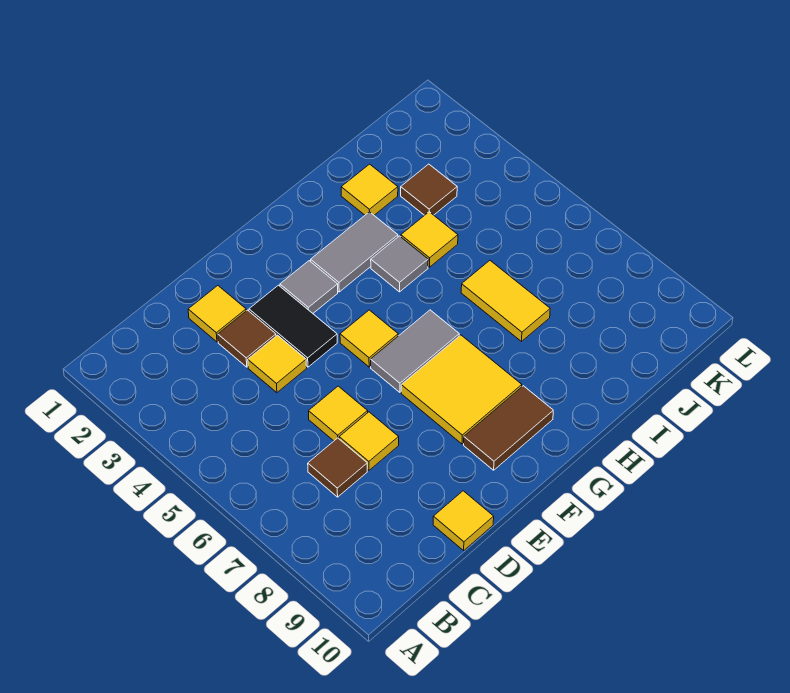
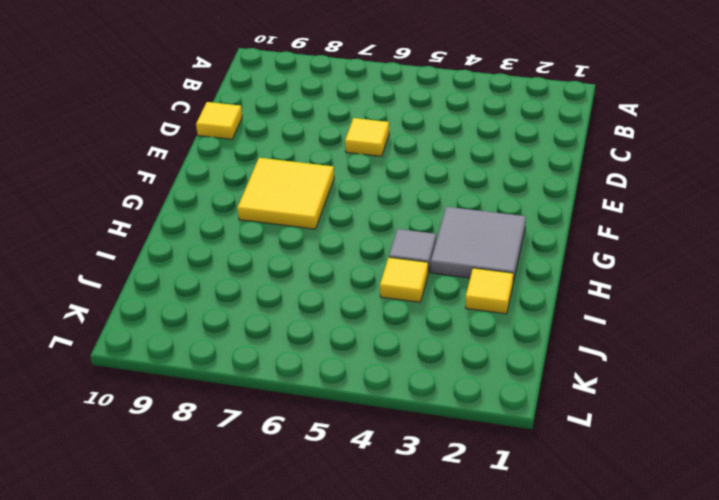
grey 2x2 tile [431,207,526,282] -> grey 1x2 tile [311,212,398,292]
none -> brown 1x1 tile [308,438,367,497]
none -> yellow 1x1 tile [188,286,246,342]
none -> brown 1x1 tile [218,310,276,367]

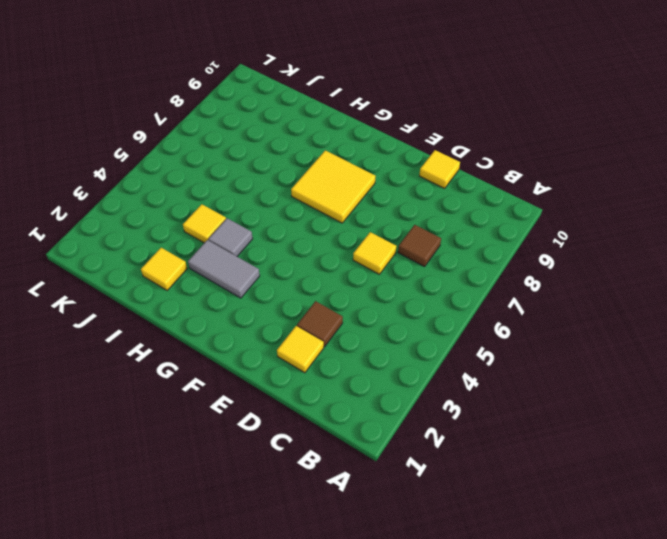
none -> yellow 1x1 tile [248,335,307,393]
none -> yellow 1x1 tile [339,412,399,470]
none -> black 1x2 tile [249,285,337,367]

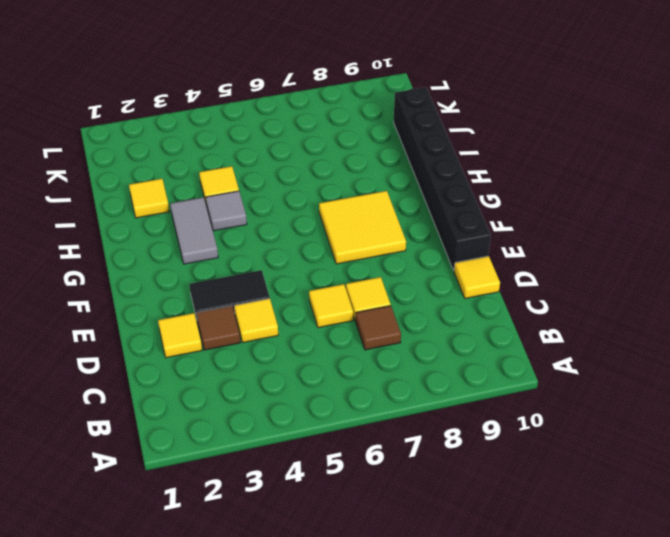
black 1x6 brick [394,87,491,270] -> none
none -> grey 1x1 tile [280,261,338,313]
none -> yellow 1x1 tile [340,310,398,367]
none -> grey 1x2 tile [371,310,459,392]

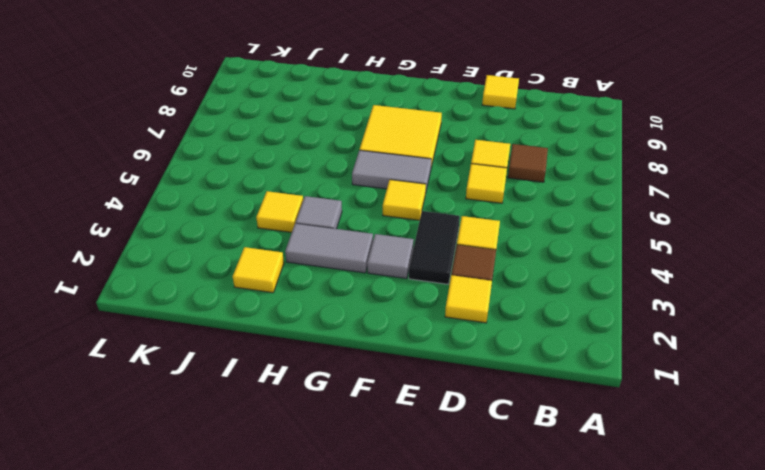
none -> brown 1x2 tile [464,386,553,470]
none -> yellow 1x2 tile [461,261,550,341]
none -> brown 1x1 tile [401,164,457,215]

